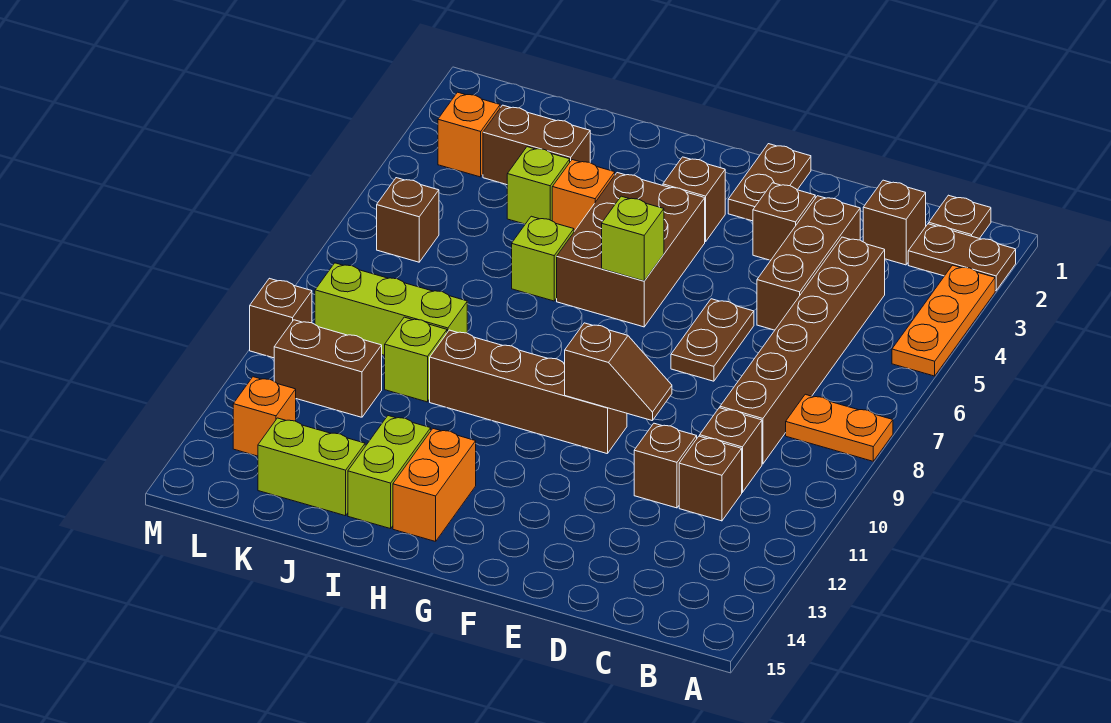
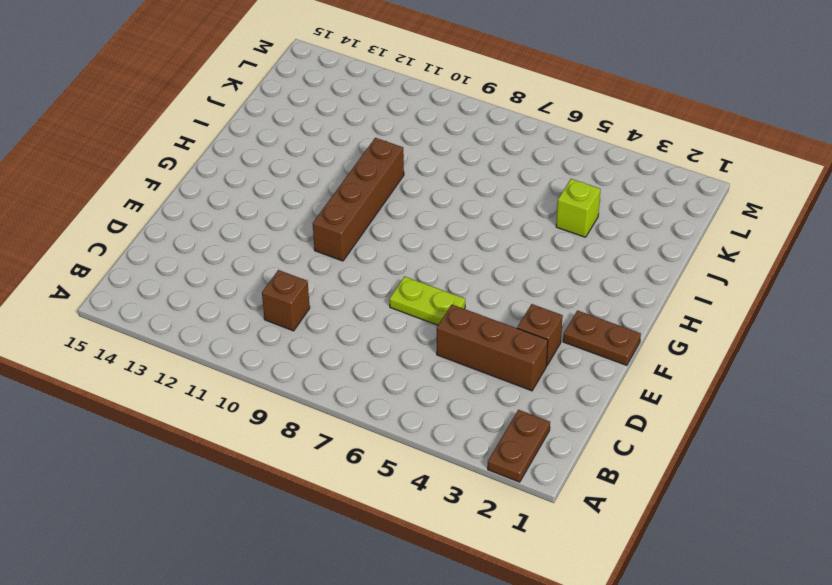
lime 1x2 plate [389,276,465,325] -> brown 1x2 plate [671,299,754,381]
none -> orange 1x3 plate [892,265,995,376]
none -> orange 1x2 plate [786,394,893,461]
none -> brown 1x1 plate [929,195,991,239]
none -> brown 1x1 brick [863,180,926,265]

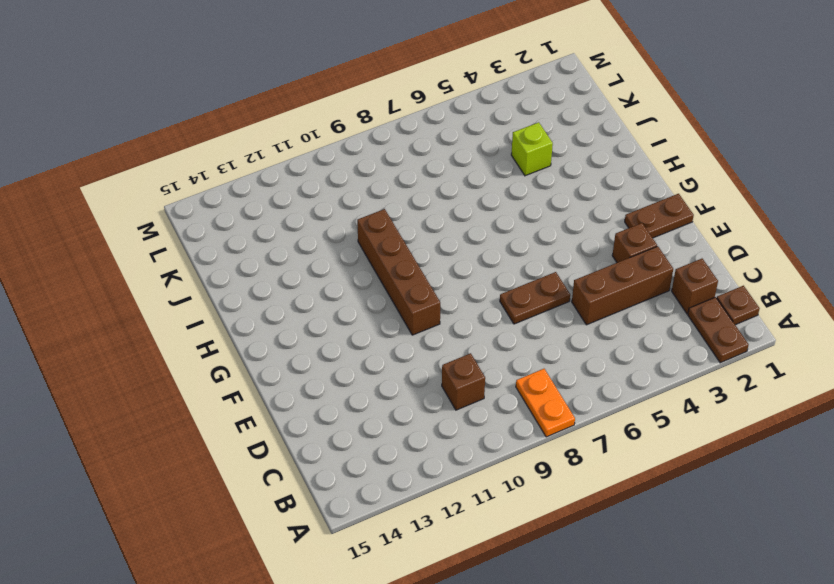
none -> orange 1x3 plate [892,265,995,376]
none -> brown 1x6 brick [720,237,885,464]
none -> brown 1x1 brick [679,436,742,521]
none -> brown 1x1 brick [634,423,697,508]

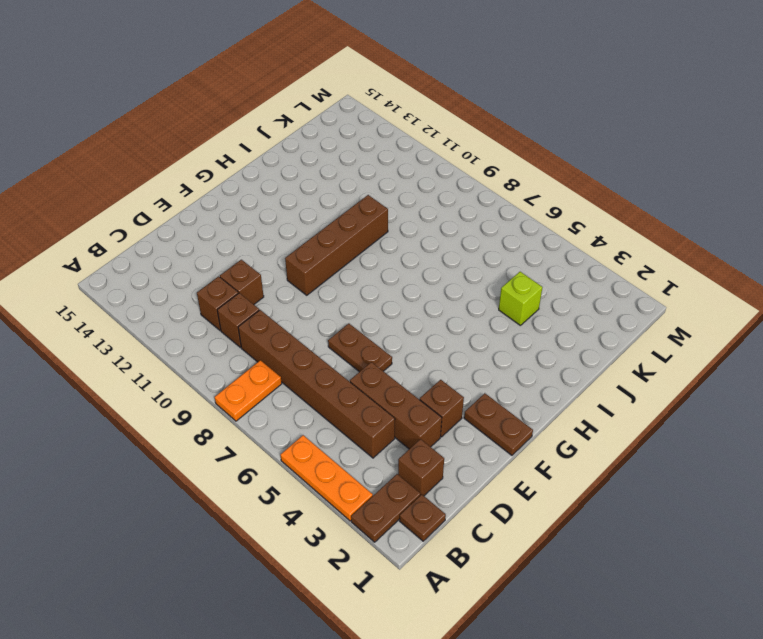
none -> brown 1x1 brick [663,157,725,242]
none -> brown 2x3 brick [557,173,705,327]
none -> orange 1x2 brick [393,429,476,542]
none -> orange 1x1 brick [552,160,615,231]

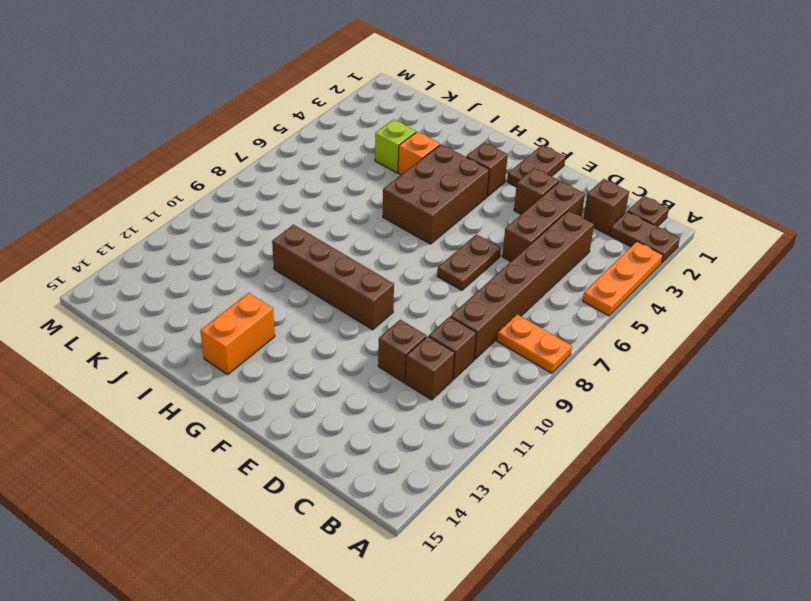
none -> lime 1x1 brick [512,216,574,301]
none -> lime 1x2 brick [348,416,431,529]
none -> brown 1x2 brick [483,105,590,185]
none -> lime 1x3 brick [315,263,467,355]

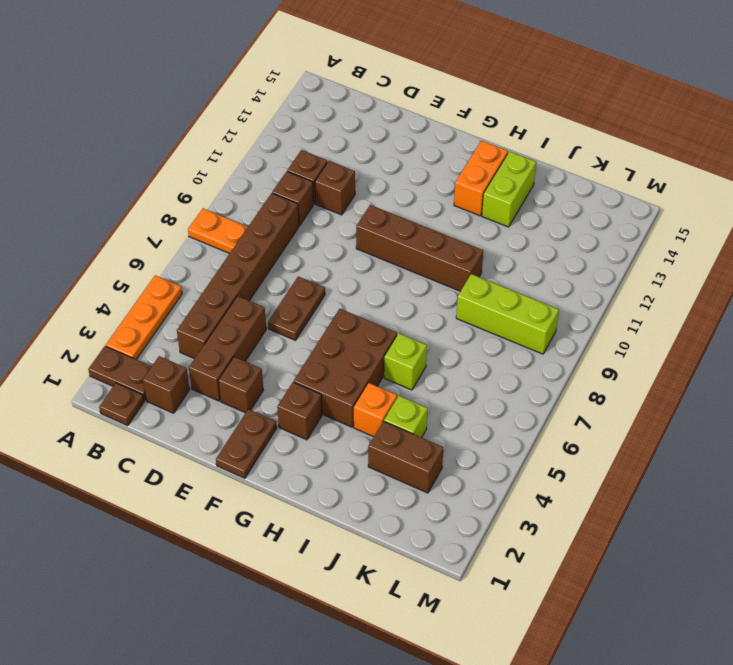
none -> lime 1x1 brick [385,317,447,402]
none -> lime 1x2 brick [258,418,365,516]
none -> brown 1x2 brick [274,320,382,417]
none -> orange 1x1 brick [438,92,500,177]

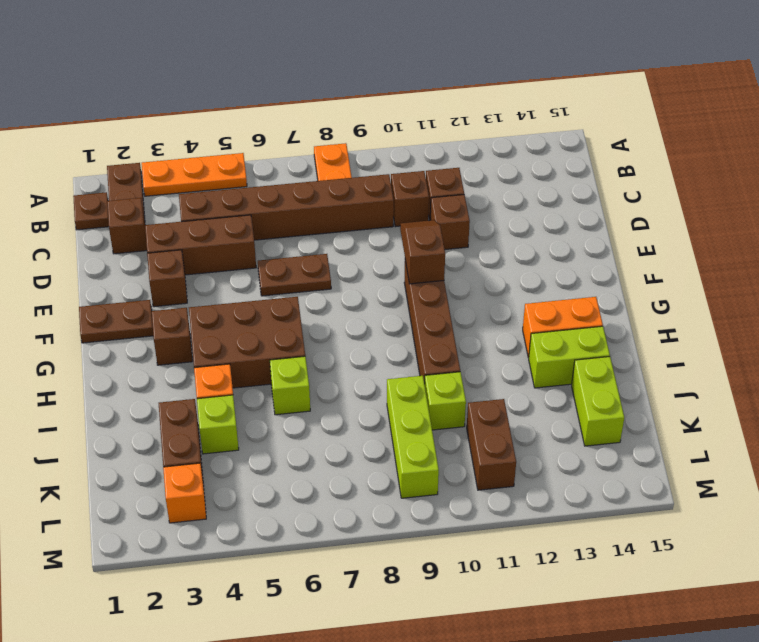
none -> brown 1x1 brick [377,178,439,262]
none -> orange 1x1 brick [233,377,296,456]
none -> brown 1x1 brick [250,278,312,358]
none -> lime 1x1 brick [602,196,664,281]

